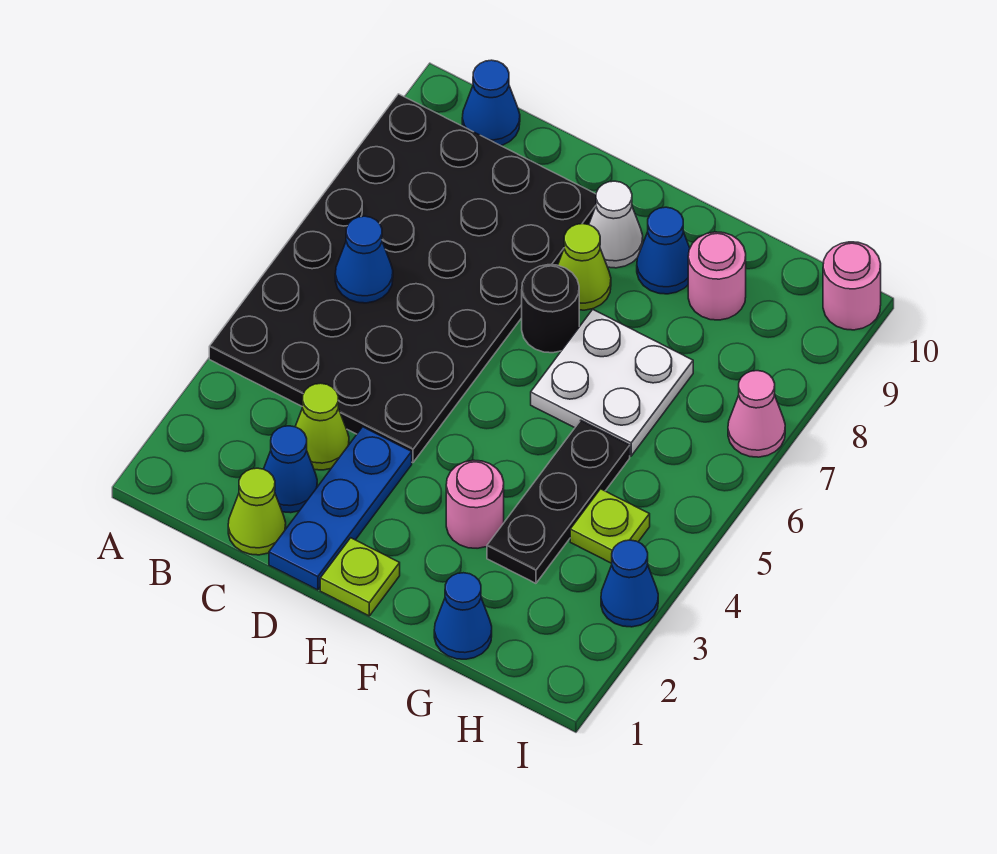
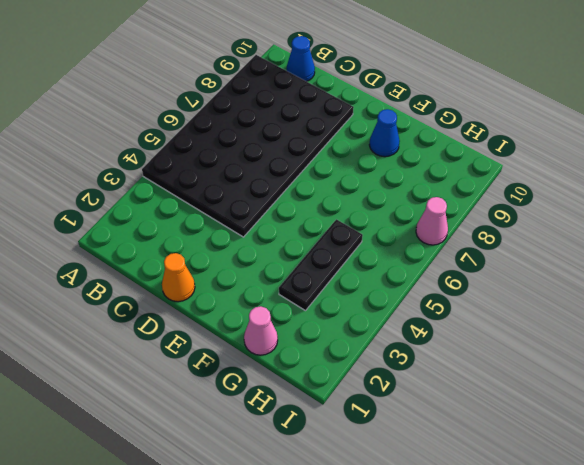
orange 1x1 cone [162,253,195,302] -> blue 1x3 plate [269,427,412,590]
pink 1x1 cone [244,306,278,355] -> blue 1x1 cone [434,573,492,659]
none -> lime 1x1 cone [228,468,286,555]
none -> blue 1x1 cone [264,426,317,513]
none -> lime 1x1 cone [295,383,349,470]

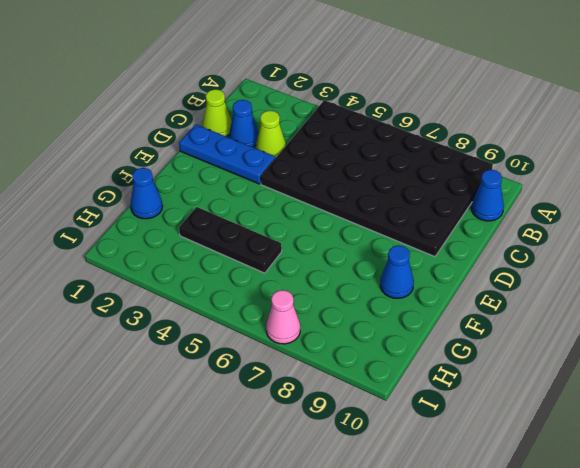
none -> lime 1x1 plate [320,538,400,616]
none -> black 1x1 round brick [522,265,579,353]
none -> lime 1x1 cone [558,224,611,310]

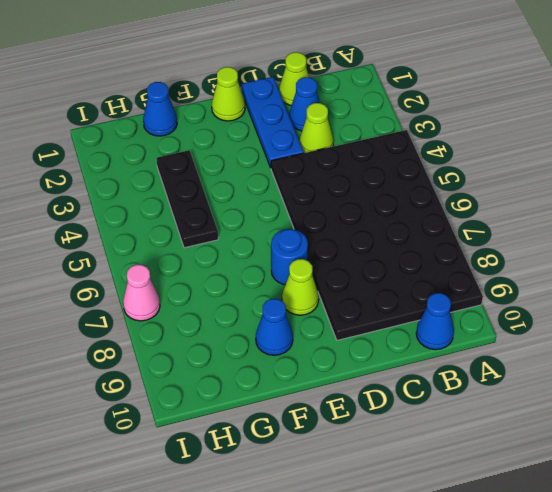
lime 1x1 cone [212,67,245,121] -> lime 1x1 plate [320,538,400,616]
blue 1x1 round brick [271,229,308,285] -> black 1x1 round brick [522,265,579,353]
none -> white 1x1 cone [589,181,643,268]
none -> pink 1x1 round brick [446,460,504,548]
none -> white 2x2 plate [531,310,693,456]

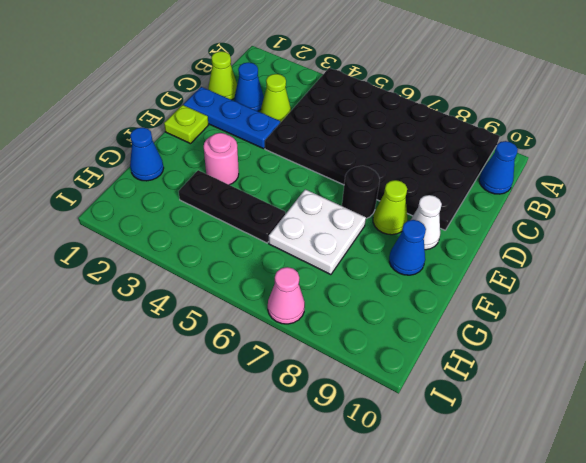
none -> pink 1x1 round brick [688,232,746,320]
none -> lime 1x1 plate [570,489,650,563]
none -> blue 1x1 cone [601,540,658,627]

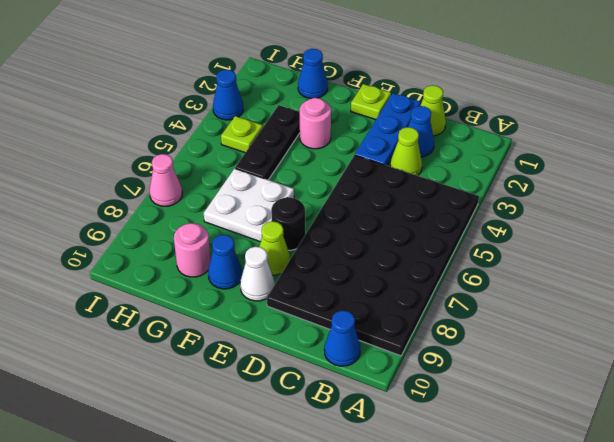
none -> pink 1x1 round brick [823,242,881,330]
none -> blue 1x1 cone [335,216,393,303]

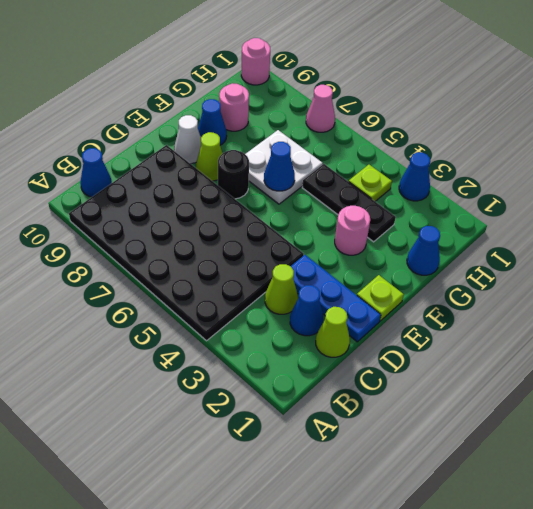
blue 1x1 cone [264,142,295,191] -> blue 1x1 cone moved to [335,216,393,303]

